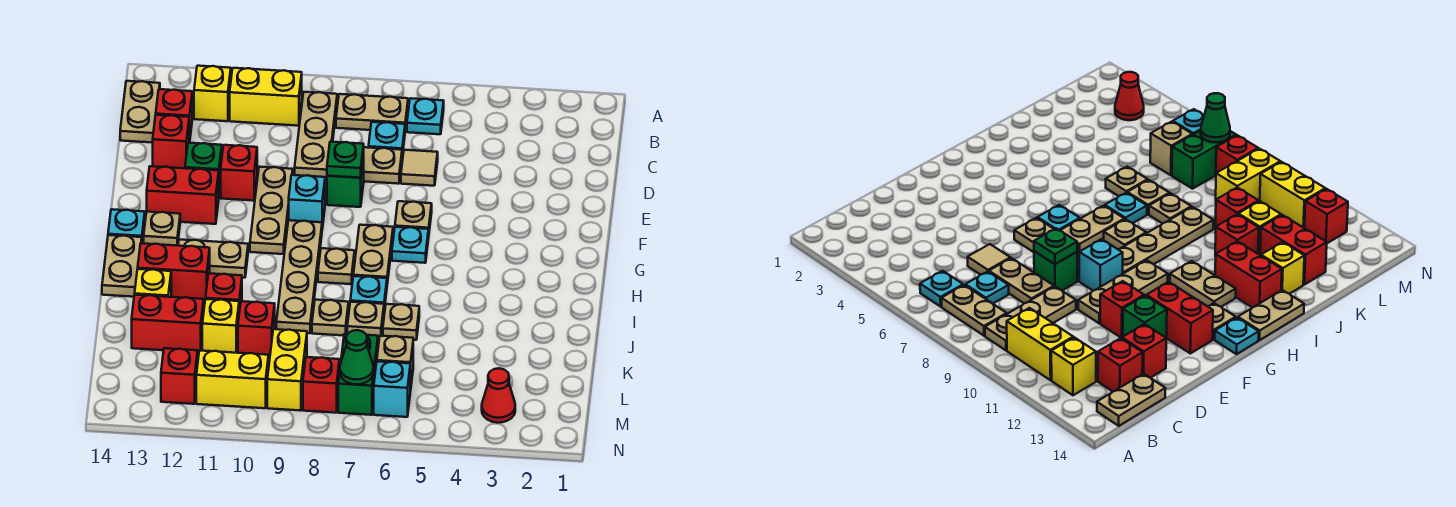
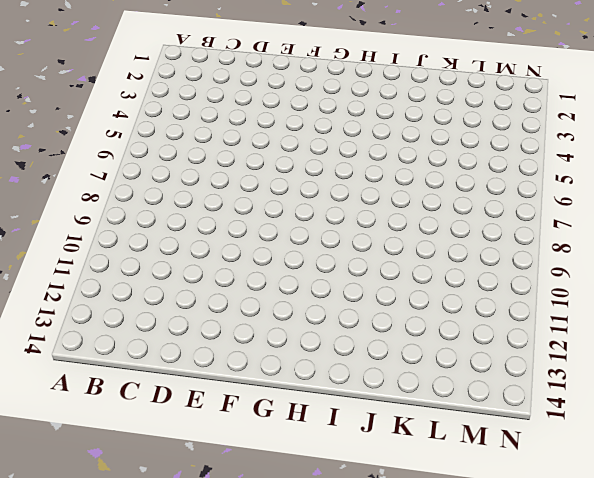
none -> cyan 1x1 plate [407,98,444,134]
none -> tan 1x2 plate [336,94,408,130]
none -> tan 1x3 plate [295,92,337,179]
none -> yellow 1x2 brick [230,68,302,126]

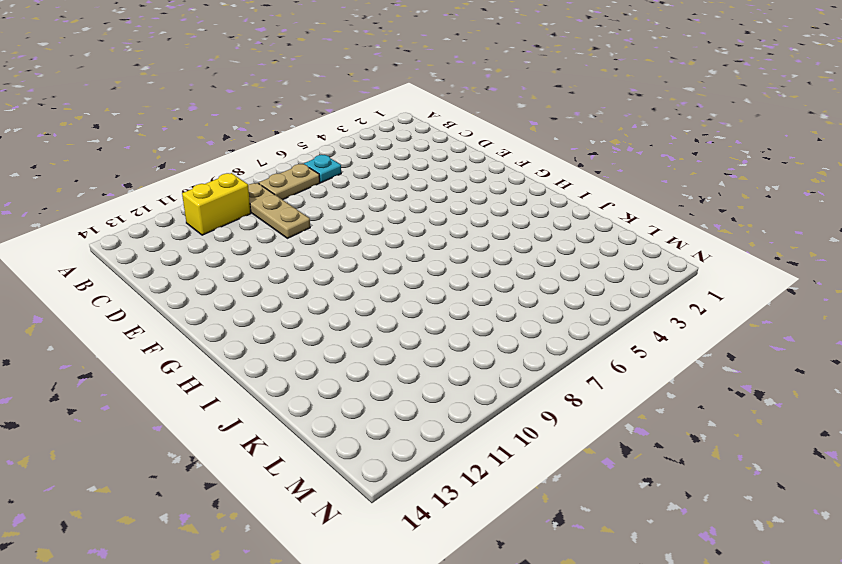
none -> yellow 1x1 brick [194,66,231,121]
none -> tan 1x2 plate [120,81,160,143]
none -> cyan 1x1 plate [369,122,405,156]
none -> red 1x1 brick [156,89,192,142]

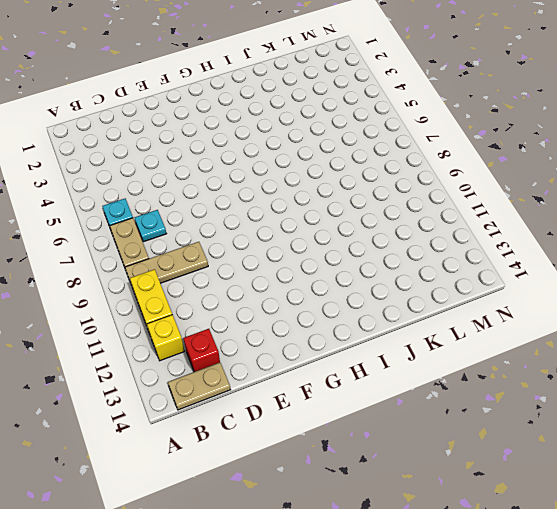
none -> tan 1x1 tile [401,150,438,186]
none -> tan 1x2 plate [364,147,402,184]
none -> red 1x1 brick [153,115,189,168]
none -> green 1x1 brick [327,155,364,207]

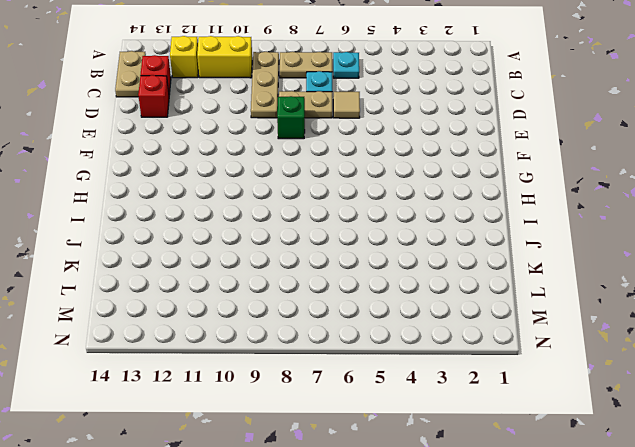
none -> tan 1x3 plate [250,167,293,254]
none -> red 1x1 brick [221,145,257,201]
none -> green 1x1 brick [185,143,222,193]
none -> tan 1x1 plate [395,201,432,230]

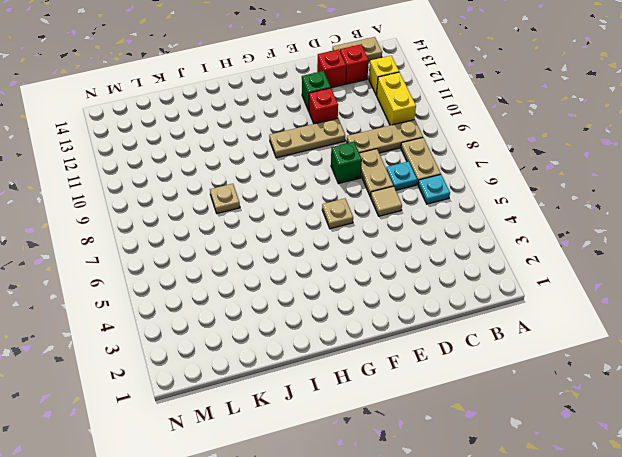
none -> cyan 1x1 brick [289,175,325,228]
none -> red 1x2 brick [147,166,219,224]
none -> cyan 1x1 plate [392,227,429,263]
none -> tan 1x2 plate [353,225,393,283]

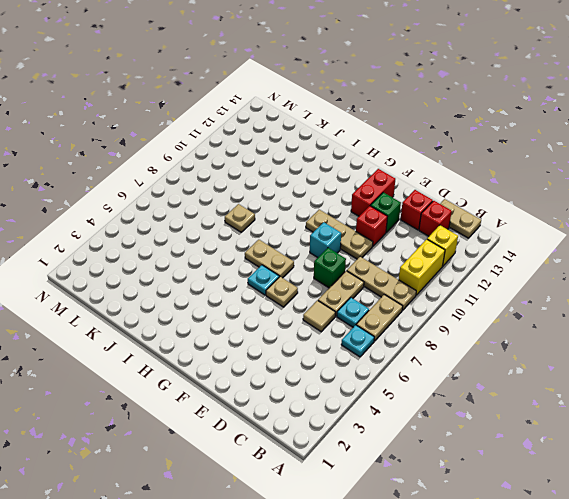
none -> tan 1x4 plate [276,220,322,333]
none -> tan 1x1 plate [144,212,180,246]
none -> cyan 1x1 plate [108,209,145,240]
none -> tan 1x1 plate [318,248,355,284]

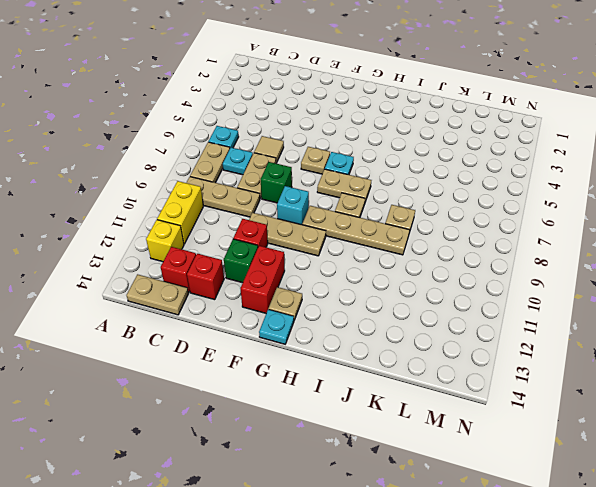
none -> tan 1x2 plate [178,239,248,278]
none -> tan 1x2 plate [102,235,142,297]
none -> cyan 1x1 plate [350,276,387,309]
none -> red 1x2 brick [138,243,210,301]

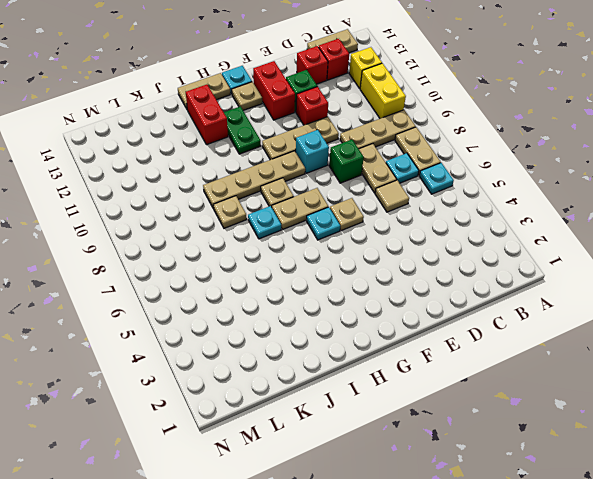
green 1x2 plate [224,106,261,154] -> tan 1x2 plate [178,239,248,278]
none -> tan 1x1 plate [383,304,419,340]
none -> tan 1x1 plate [347,302,384,338]
none -> red 1x1 brick [206,273,242,312]
none -> yellow 1x1 brick [135,269,171,297]

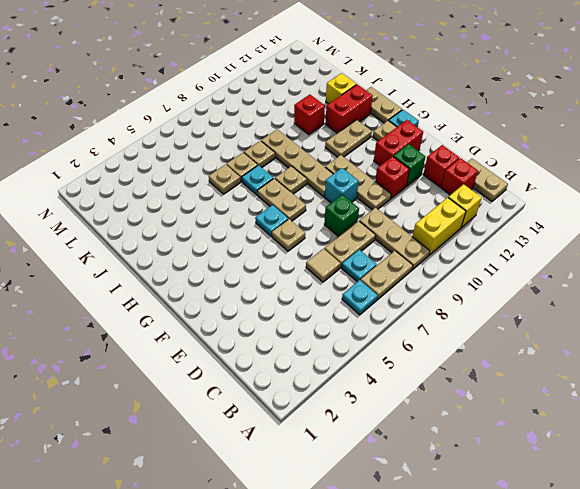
none -> red 1x1 brick [238,301,275,357]
none -> yellow 1x1 brick [202,299,239,353]
none -> red 1x2 brick [132,295,204,352]
none -> tan 1x1 brick [377,336,413,391]

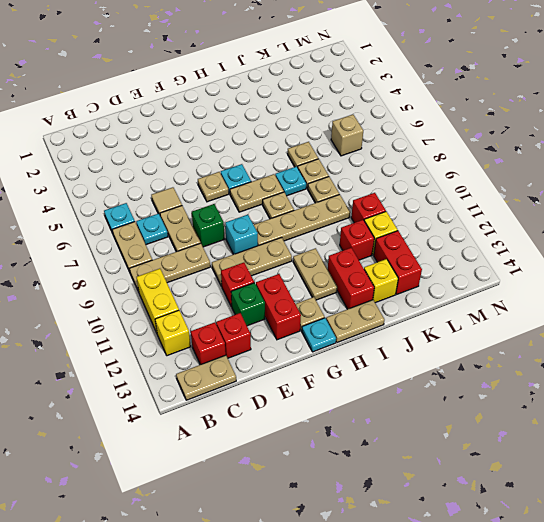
none -> green 1x2 brick [338,334,378,415]
none -> yellow 1x2 brick [267,329,307,411]
none -> red 1x1 cone [482,368,515,423]
none -> cyan 1x1 brick [374,361,410,417]

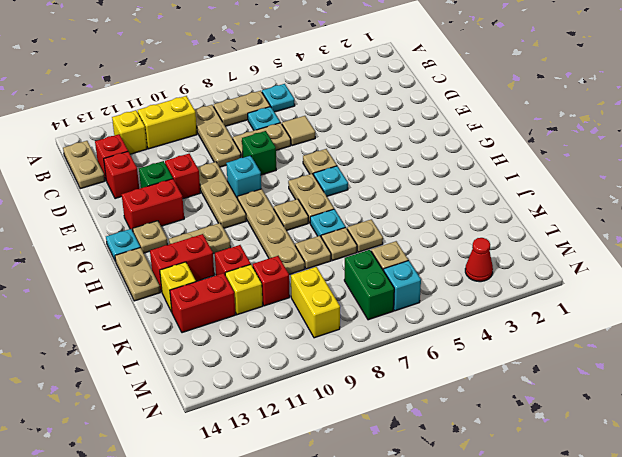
none -> red 1x1 brick [303,357,340,413]
none -> yellow 1x2 brick [196,351,269,408]
none -> red 1x1 brick [161,348,198,404]
none -> green 1x1 plate [327,142,364,178]

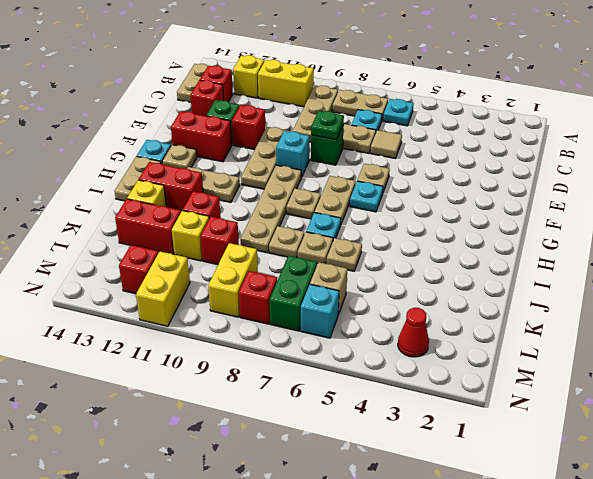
yellow 1x2 brick [136,251,190,326] -> yellow 1x2 brick turned to [196,351,269,408]
none -> green 1x1 cone [340,330,374,384]

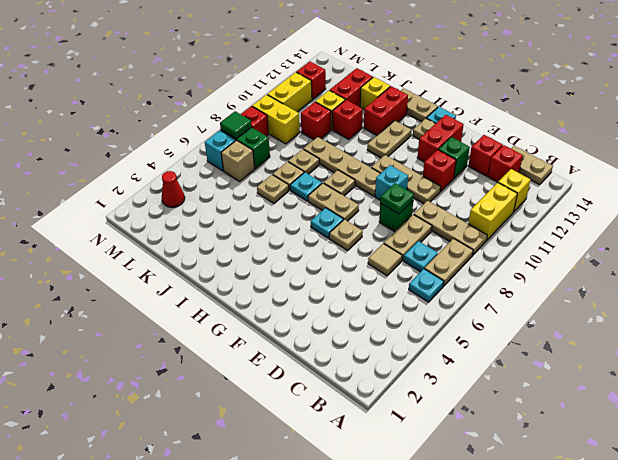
green 1x1 tile [220,111,252,139] -> green 1x1 cone [340,330,374,384]

